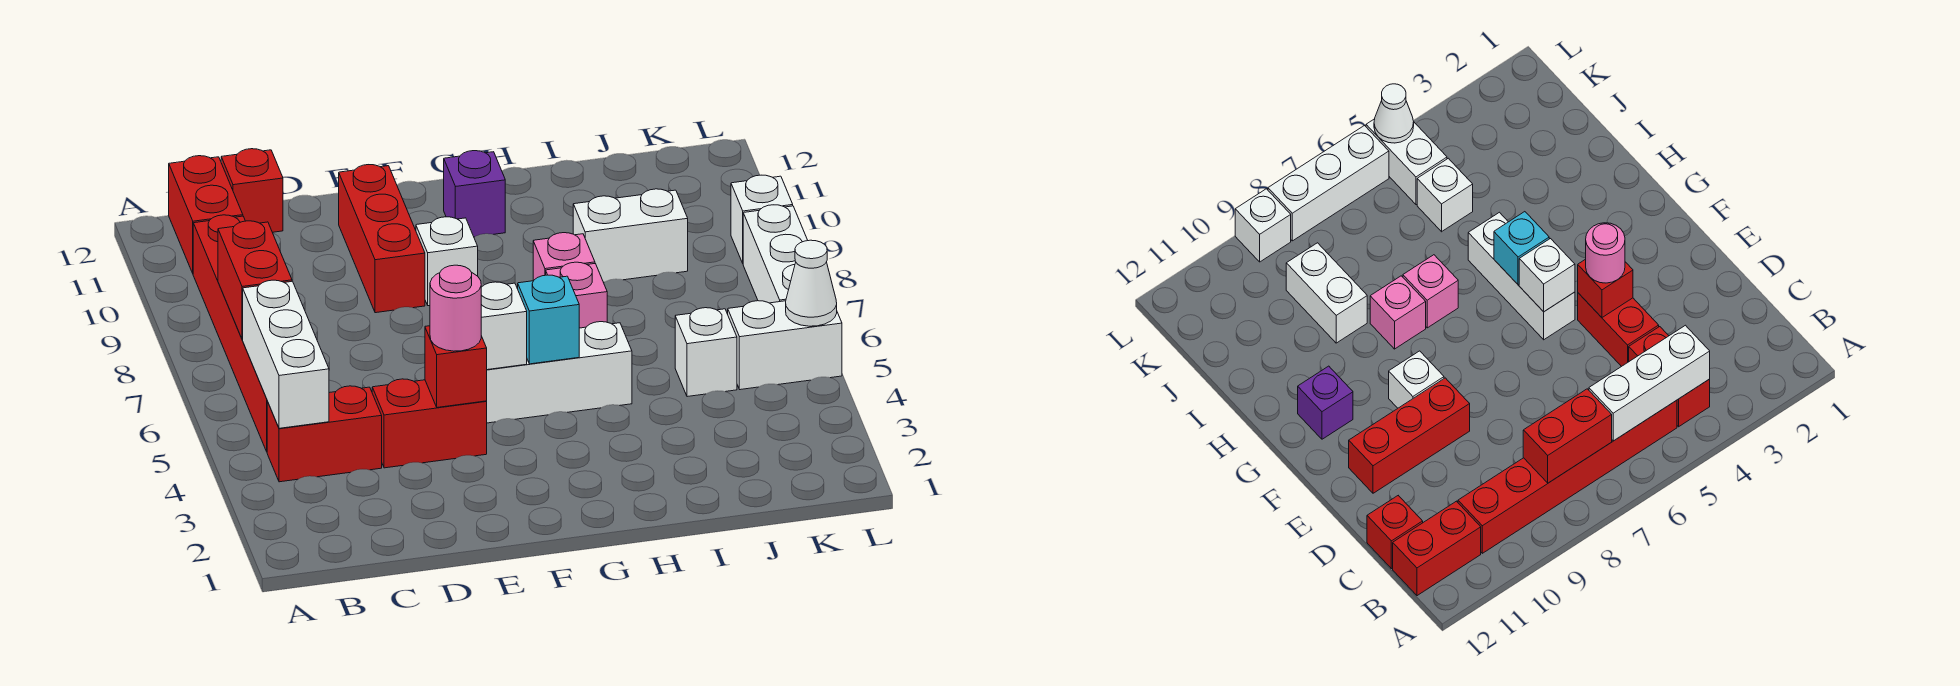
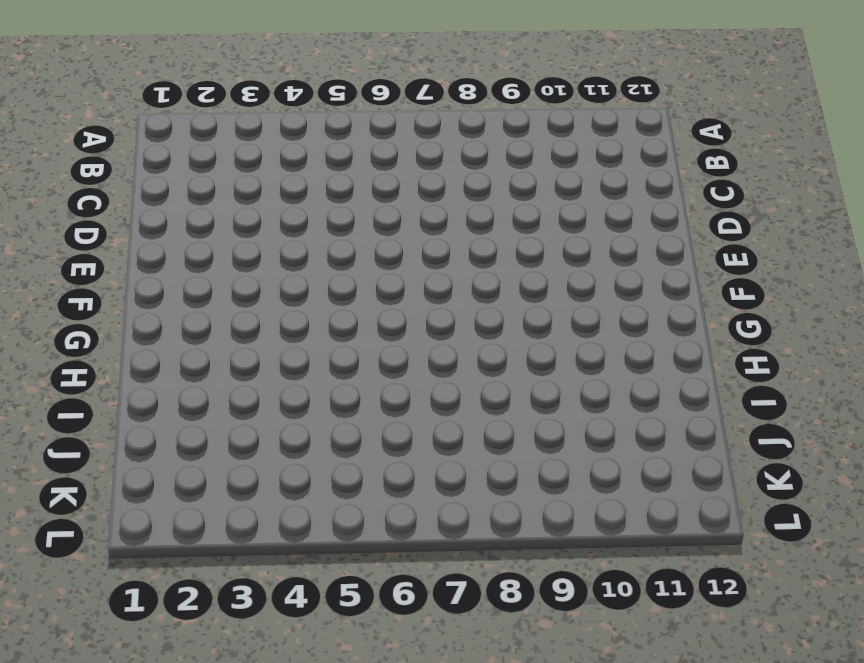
none -> red 1x2 brick [267,386,382,482]
none -> red 1x6 brick [193,215,268,451]
none -> red 1x2 brick [169,156,243,273]

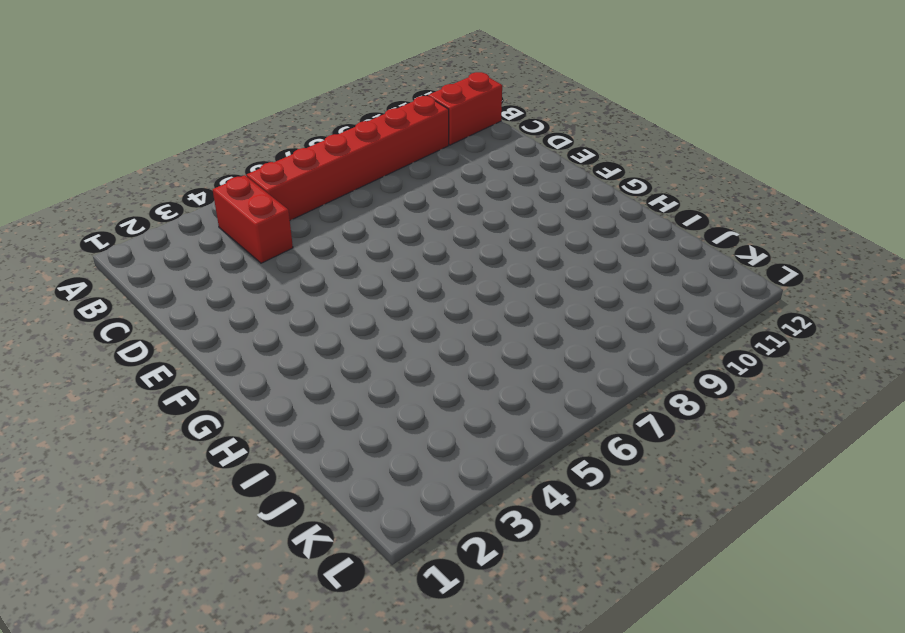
none -> red 1x1 brick [221,149,283,232]
none -> red 1x2 brick [372,379,487,468]
none -> red 1x3 brick [339,165,425,313]

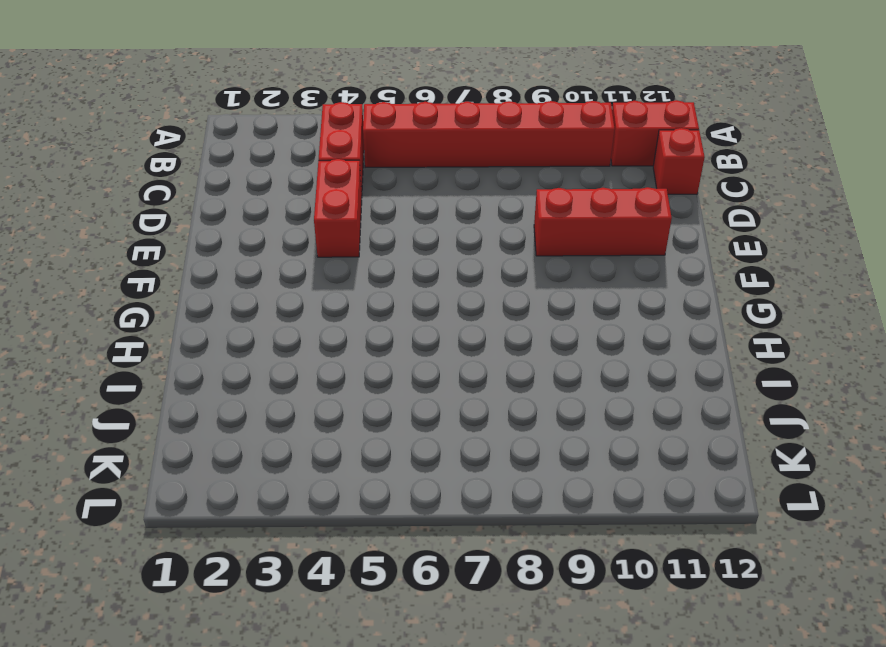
none -> white 1x3 brick [486,322,632,423]
none -> white 1x1 brick [416,217,478,306]
none -> purple 1x1 brick [444,151,505,237]

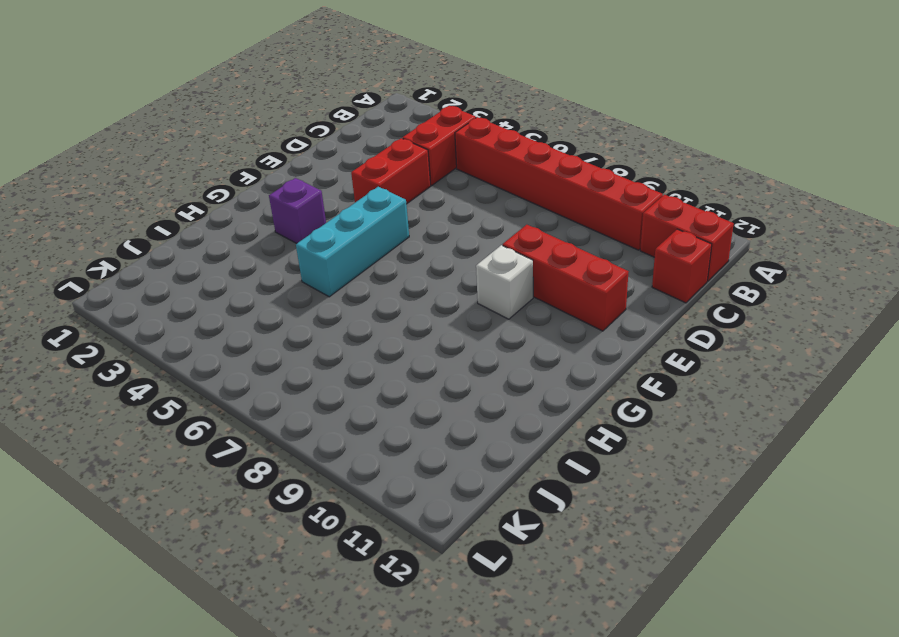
cyan 1x3 brick [296,187,409,297] -> white 1x3 brick [486,322,632,423]
purple 1x1 brick [269,178,326,243] -> purple 1x1 brick moved to [444,151,505,237]
none -> pink 1x1 brick [546,262,607,328]
none -> pink 1x1 brick [533,233,595,281]
none -> white 1x2 brick [573,189,688,282]

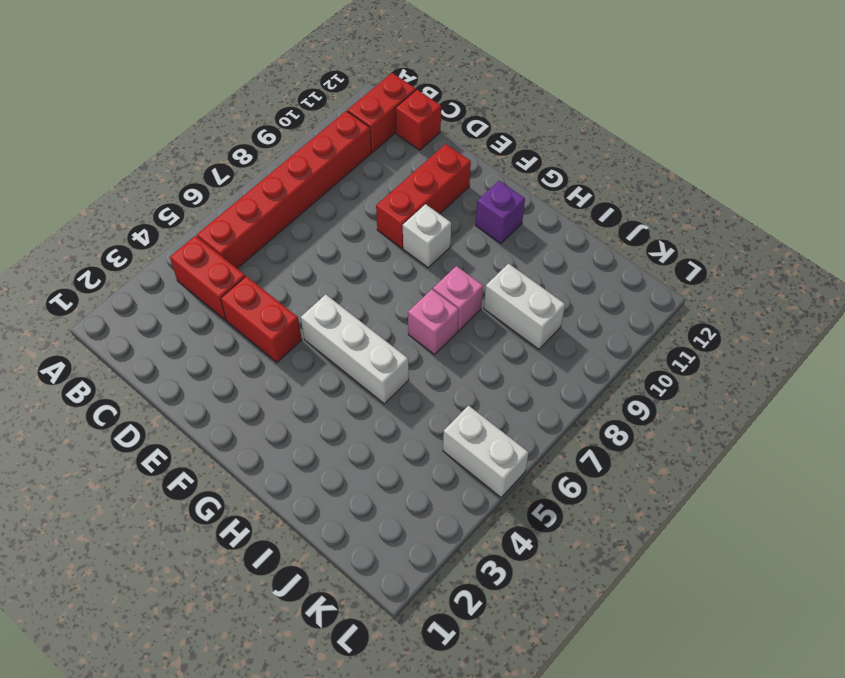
none -> white 1x1 brick [675,308,737,397]
none -> white 1x3 brick [743,205,808,303]
none -> white 1x1 brick [731,175,793,263]

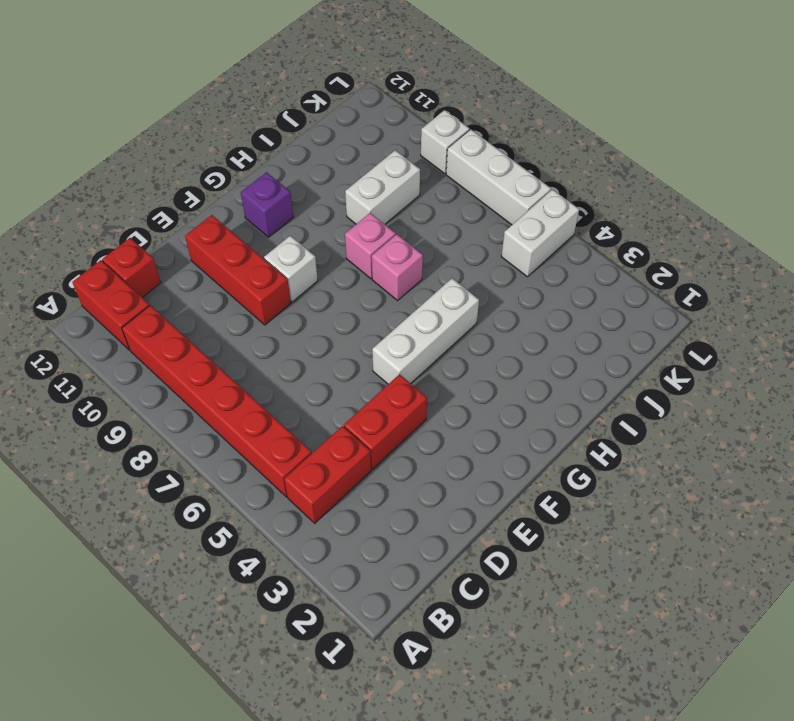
none -> white 1x1 brick [675,308,737,397]
none -> white 1x3 brick [243,280,329,428]
none -> red 1x2 brick [218,221,292,339]

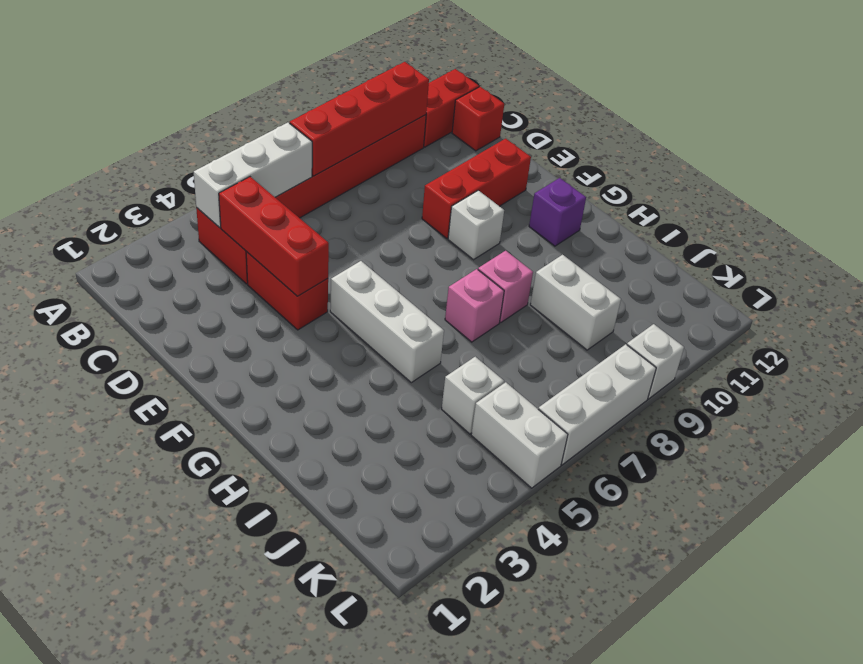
red 1x4 brick [290,62,429,176] -> red 1x2 brick [218,221,292,339]
red 1x3 brick [219,177,329,296] -> red 1x1 brick [425,326,487,407]
none -> white 1x1 brick [481,282,527,370]
none -> cyan 1x1 brick [518,275,579,364]
none -> white 1x1 cone [786,240,837,326]

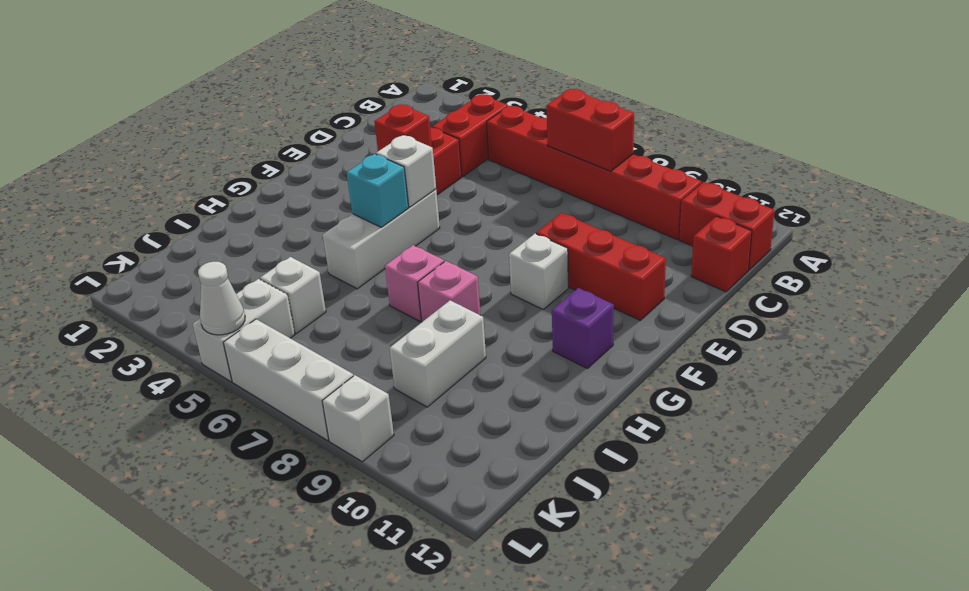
none -> white 1x3 brick [243,280,329,428]
none -> pink 1x1 round brick [430,265,481,351]

